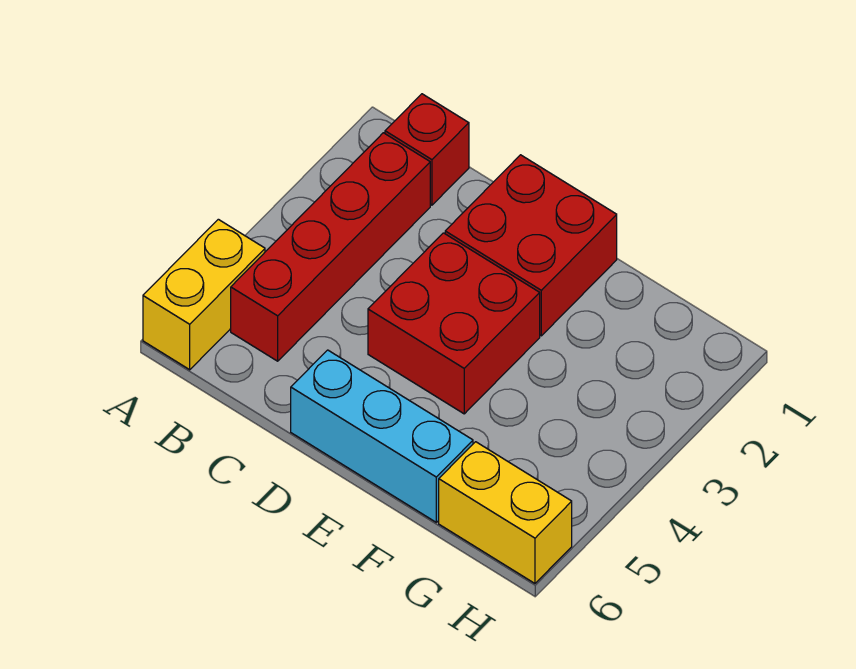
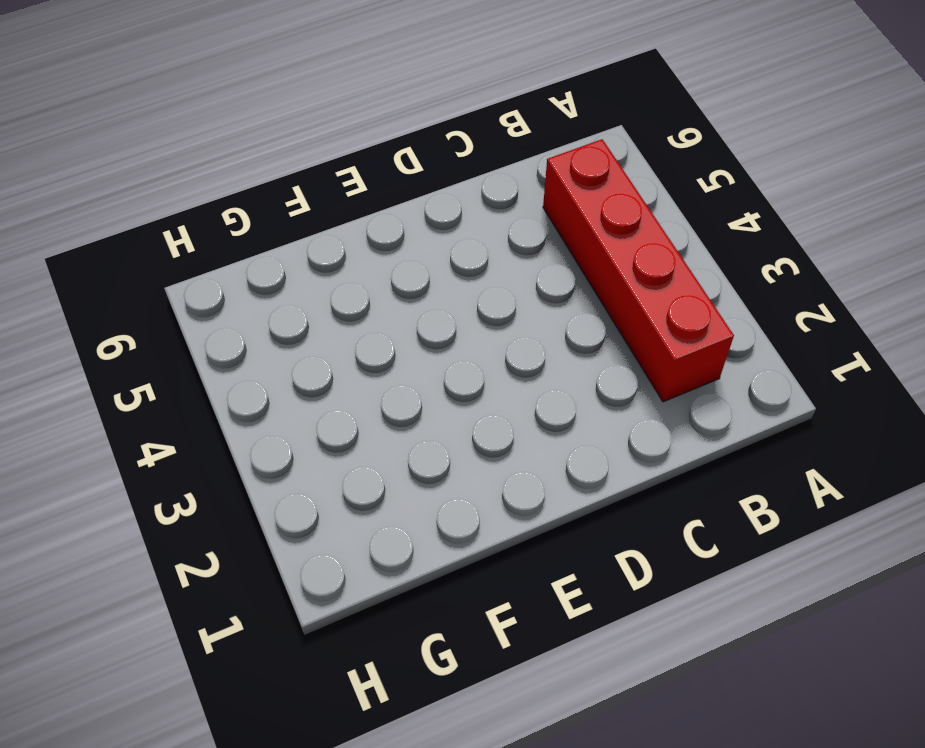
none -> yellow 1x2 brick [143,219,265,370]
none -> red 1x1 brick [385,94,469,205]

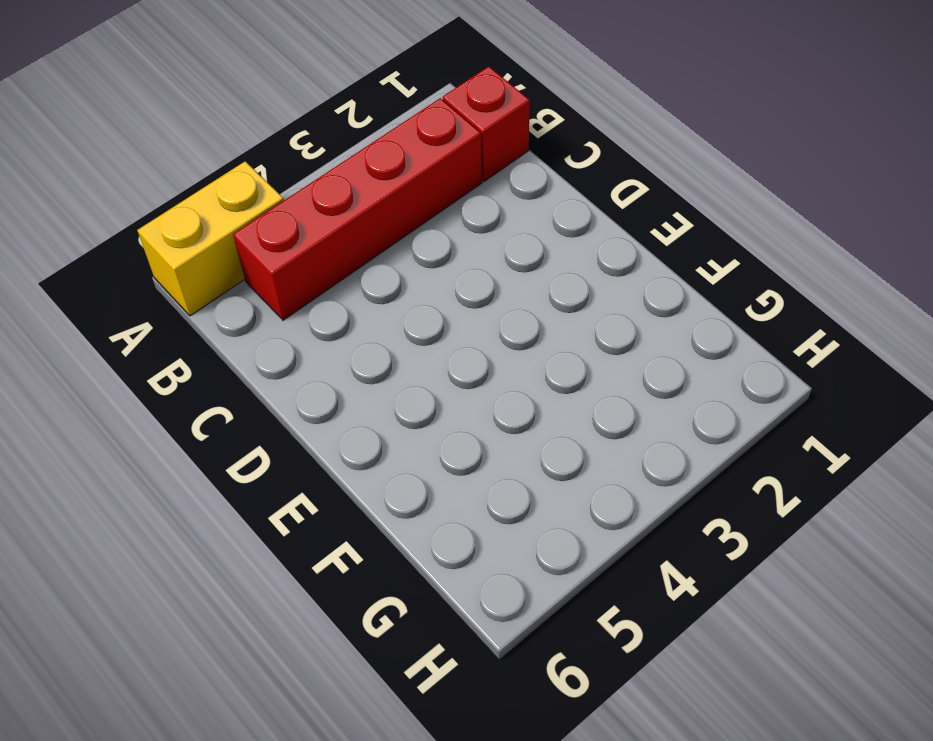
none -> red 2x2 brick [445,155,617,336]
none -> red 2x2 brick [368,233,540,414]

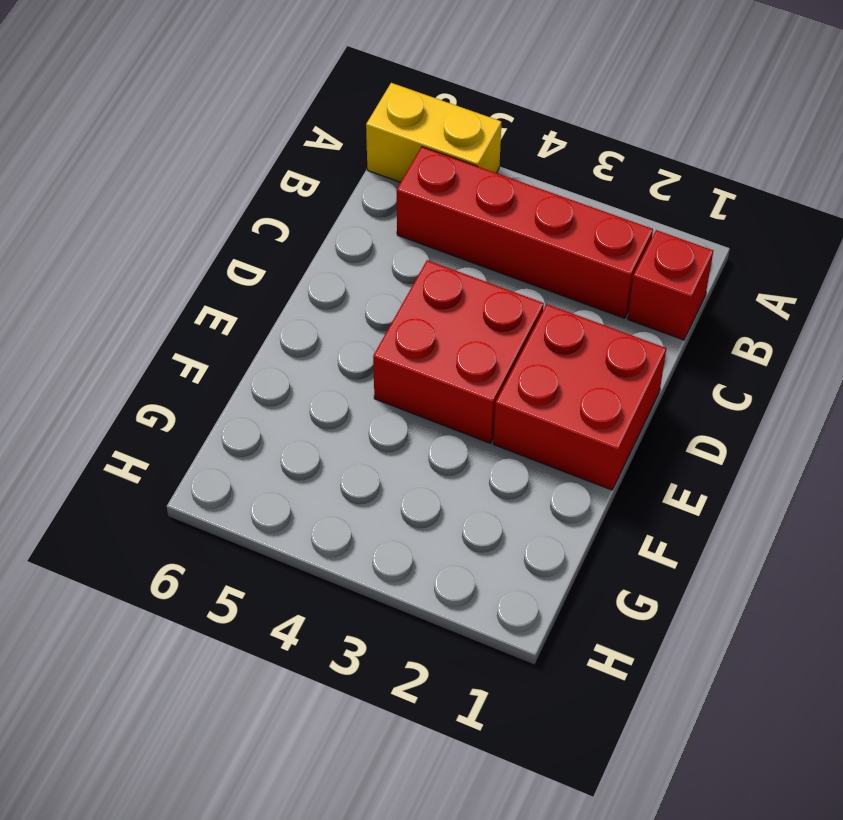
none -> cyan 1x3 brick [291,350,473,522]
none -> yellow 1x2 brick [439,442,572,583]

